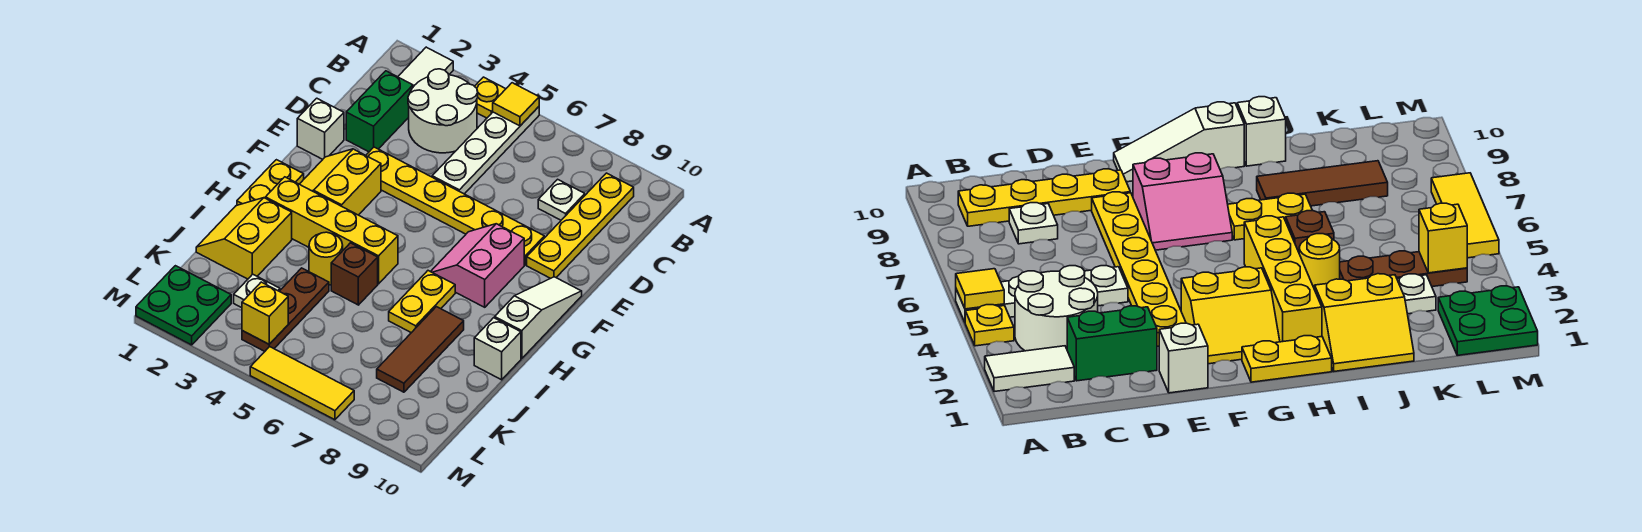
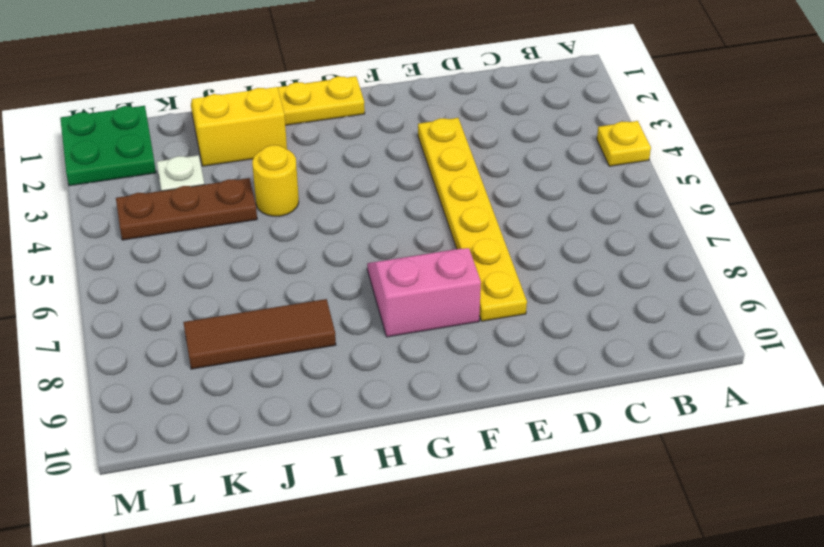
none -> white 1x2 tile [398,47,453,87]
none -> white 1x4 plate [432,107,539,194]
none -> white 2x2 round brick [408,69,478,153]

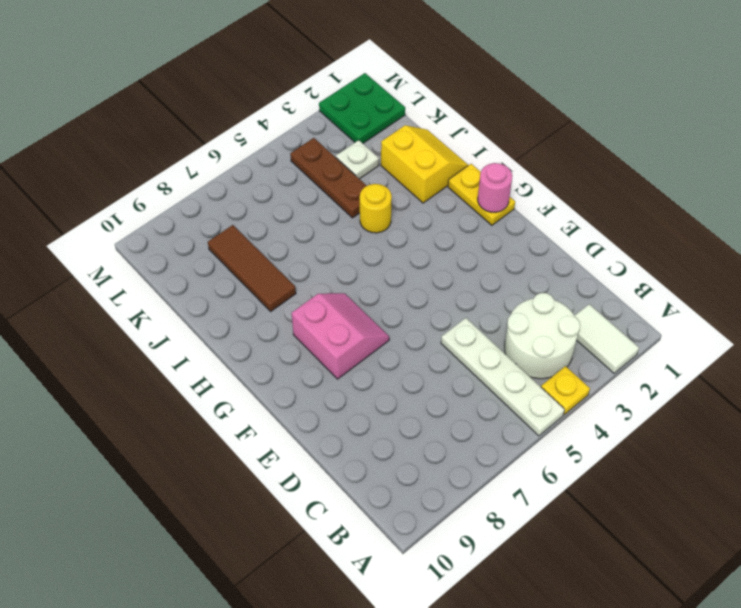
pink 1x1 round brick [478,163,512,212] -> none
none -> yellow 1x4 plate [527,173,634,278]
none -> green 1x2 brick [346,71,413,152]
none -> white 1x1 plate [538,179,585,220]

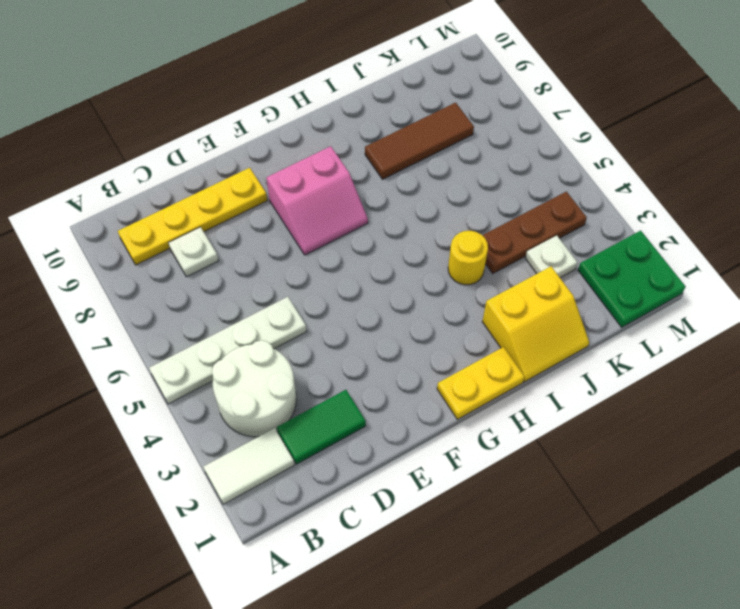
green 1x2 tile [277,390,366,464] -> green 1x2 brick [346,71,413,152]
none -> yellow 1x1 plate [475,77,505,118]
none -> white 1x1 brick [297,98,344,159]
none -> yellow 1x6 plate [366,147,544,265]

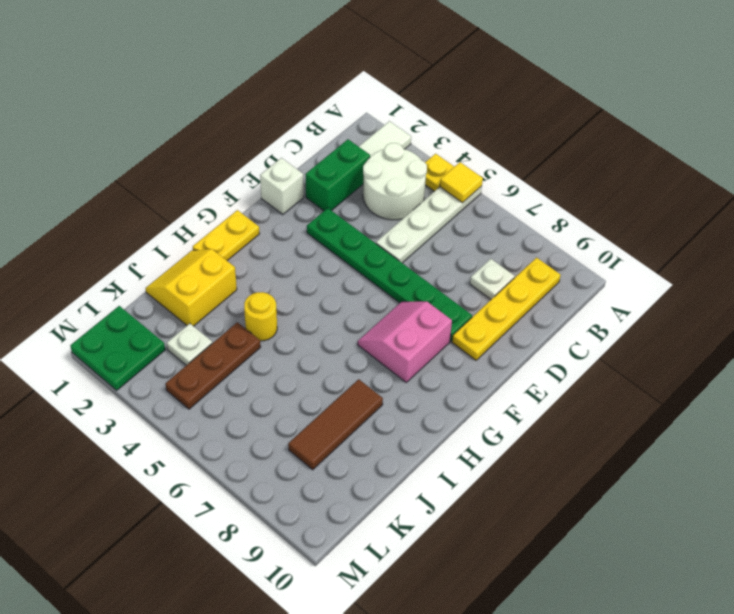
green 1x6 plate [307,208,472,341] -> yellow 1x6 plate [366,147,544,265]
none -> yellow 2x2 slope [300,149,381,215]
none -> white 1x3 slope [495,277,582,359]
none -> yellow 1x4 brick [265,177,398,284]

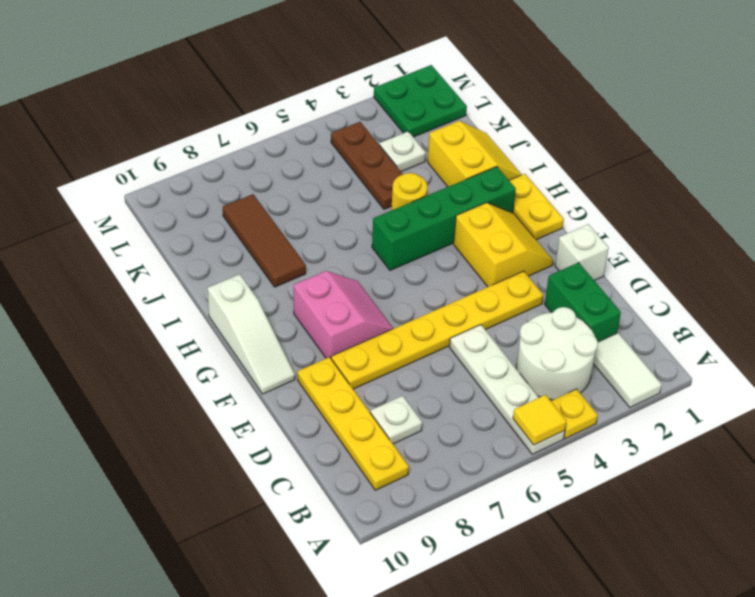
green 1x4 brick [372,167,516,270] -> yellow 1x4 brick [265,177,398,284]
none -> yellow 1x2 plate [389,271,455,333]
none -> brown 1x1 brick [331,243,378,305]
none -> white 1x1 brick [474,318,521,380]

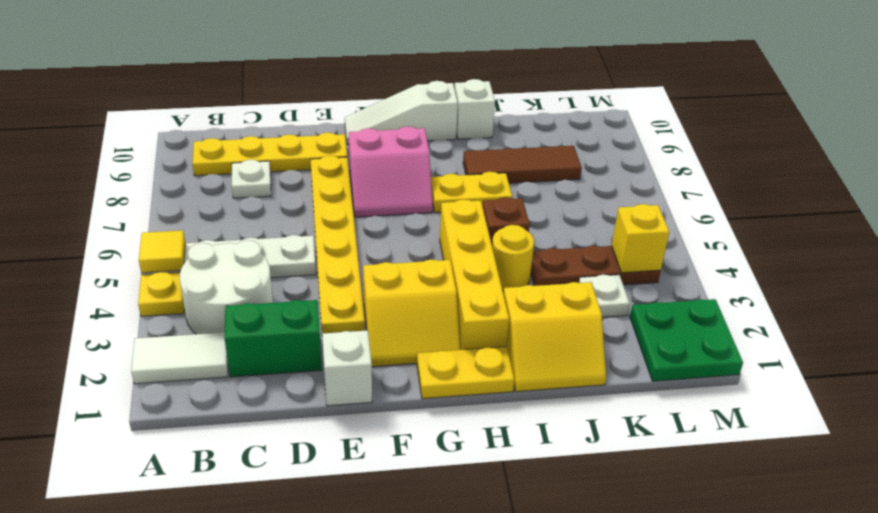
none -> yellow 1x3 tile [250,347,354,420]

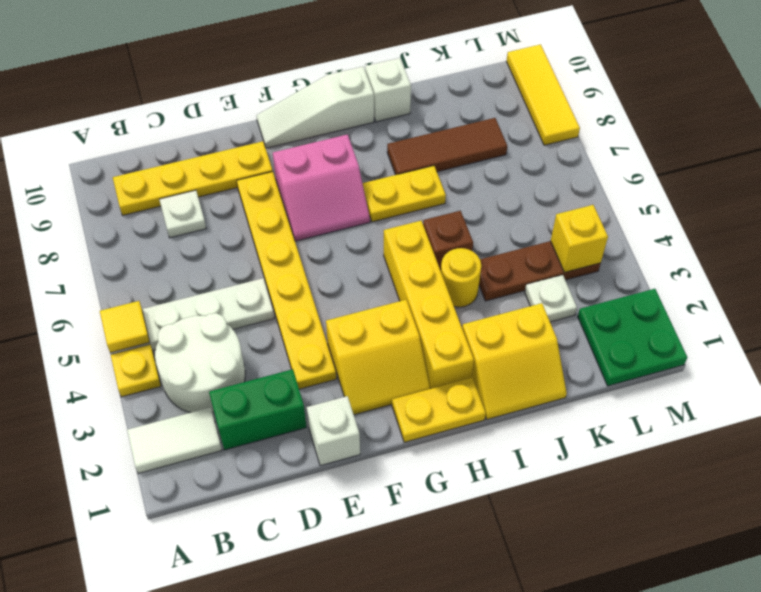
yellow 1x3 tile [507,44,580,145] -> yellow 1x3 tile moved to [250,347,354,420]

